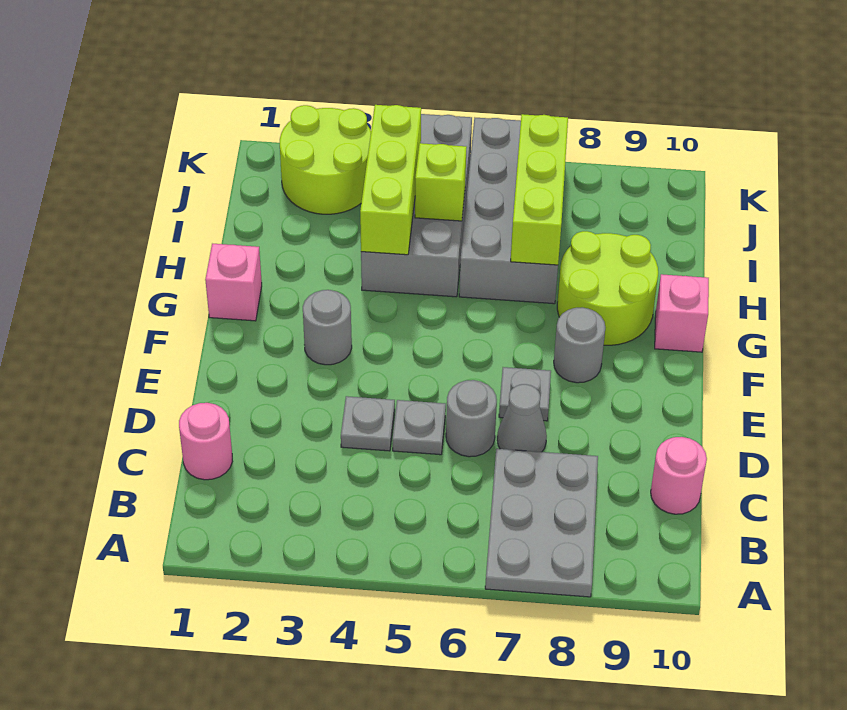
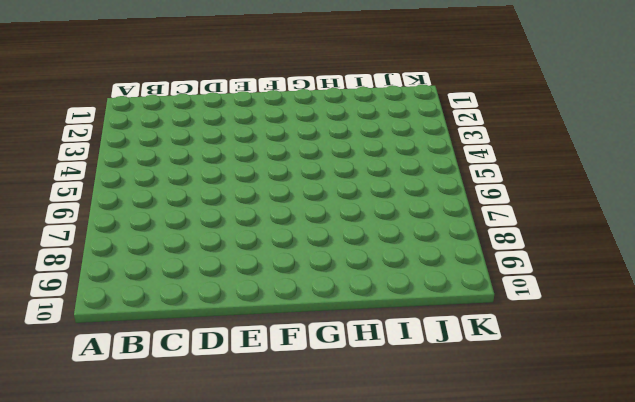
none -> grey 2x3 plate [485,449,598,597]
none -> pink 1x1 round brick [179,403,232,480]
none -> pink 1x1 round brick [651,437,707,514]

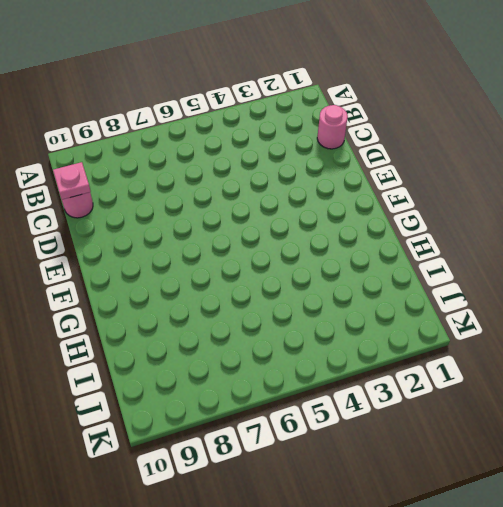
pink 1x1 plate [53,162,91,200] -> none
none -> grey 2x3 plate [485,449,598,597]
none -> grey 1x1 plate [341,396,395,451]
none -> grey 1x1 plate [393,400,446,455]

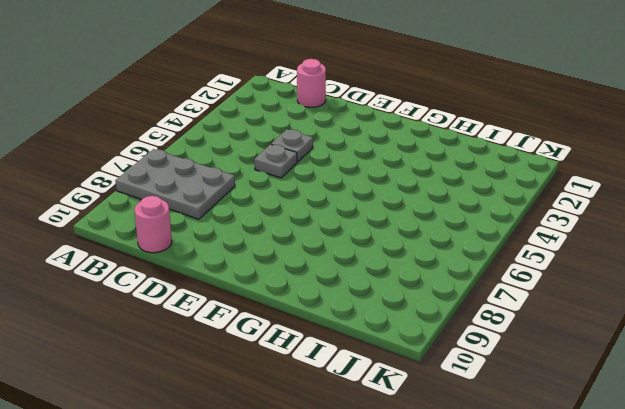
none -> grey 1x1 round brick [446,380,497,457]
none -> grey 1x1 cone [497,384,547,452]
none -> grey 1x1 plate [499,367,551,421]

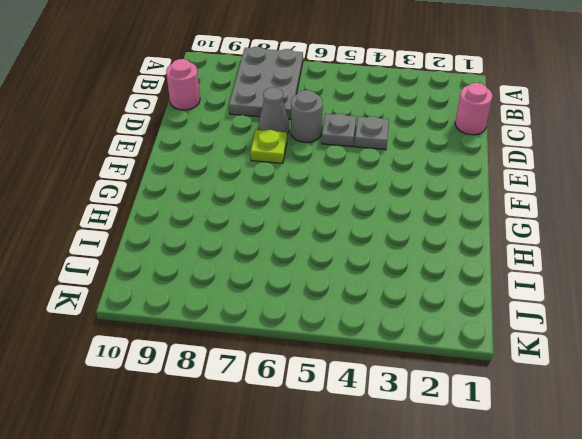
lime 1x1 plate [251,130,287,164] -> grey 1x1 plate [499,367,551,421]
none -> grey 1x1 round brick [303,290,352,365]
none -> grey 1x1 round brick [554,307,605,383]
none -> pink 1x1 brick [205,244,262,321]

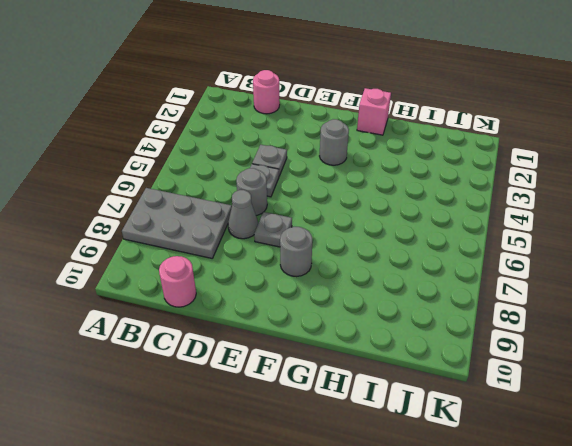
none -> lime 2x2 round brick [557,231,658,345]
none -> pink 1x1 brick [655,274,709,352]
none -> grey 2x4 brick [361,114,472,297]

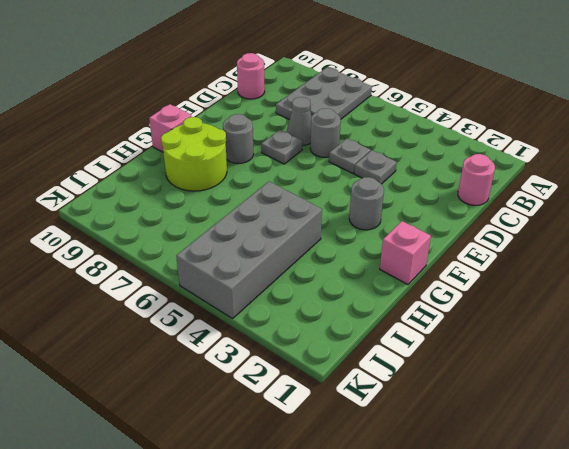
none -> grey 2x4 brick [459,118,558,304]
none -> lime 2x2 round brick [280,105,371,214]
none -> lime 1x3 brick [360,105,421,255]

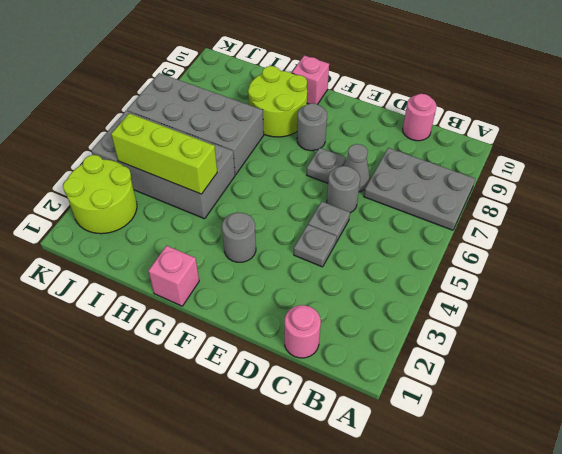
none -> lime 1x3 brick [511,114,568,265]
none -> lime 1x1 brick [415,143,467,221]

